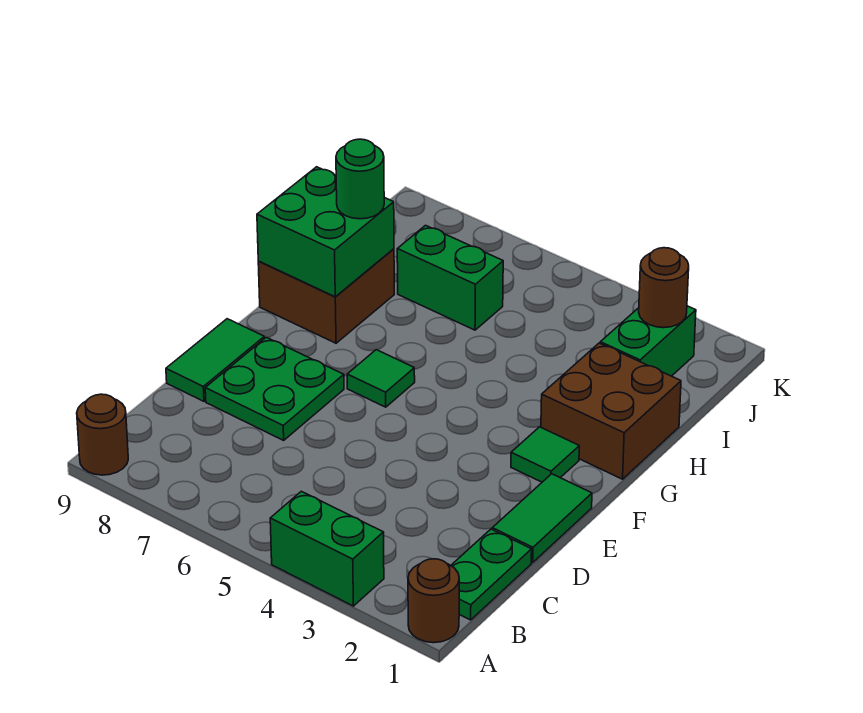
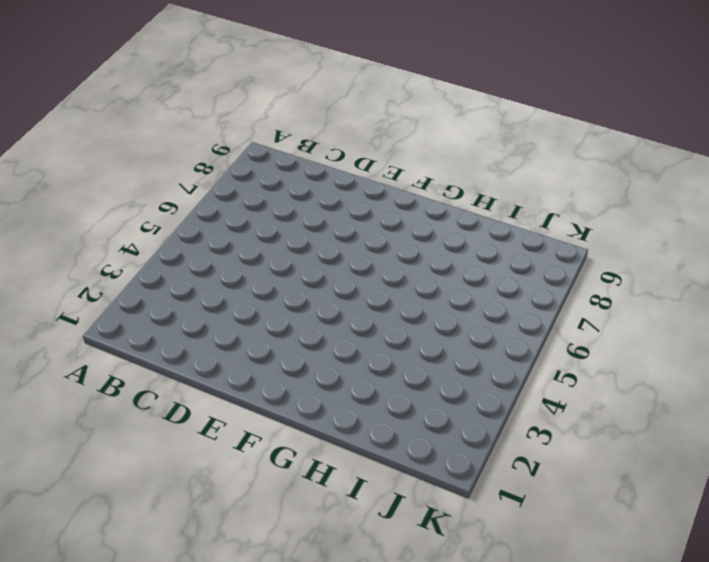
none -> brown 1x1 round brick [408,559,459,643]
none -> green 1x2 brick [270,491,384,606]
none -> brown 1x1 round brick [77,394,128,475]

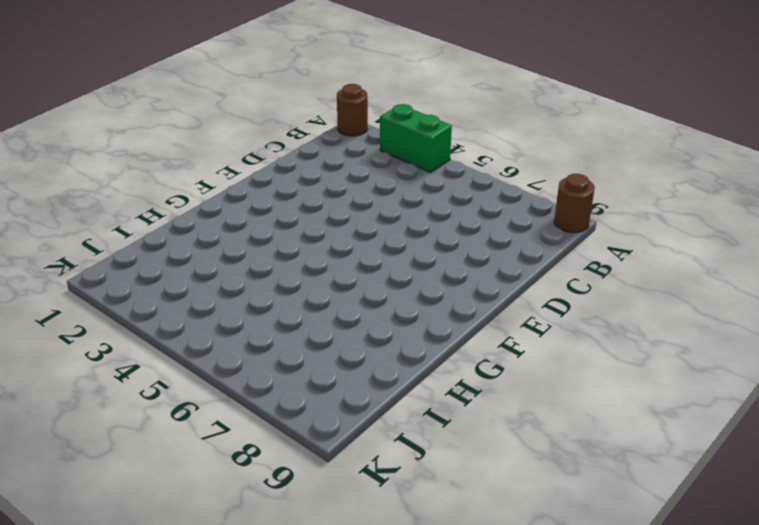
none -> green 1x2 plate [451,529,532,620]
none -> green 1x2 tile [492,474,592,562]
none -> green 2x2 plate [205,337,344,440]

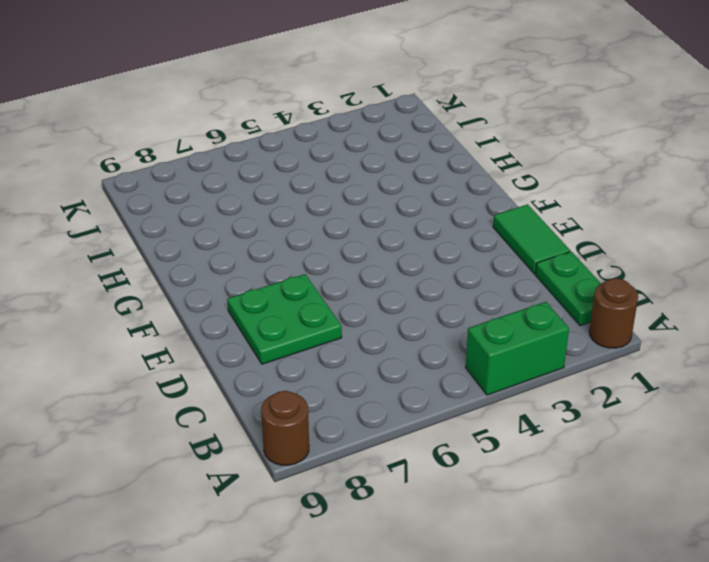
none -> green 1x2 tile [166,319,264,401]
none -> green 1x1 tile [511,427,579,482]
none -> green 1x1 tile [347,350,415,407]

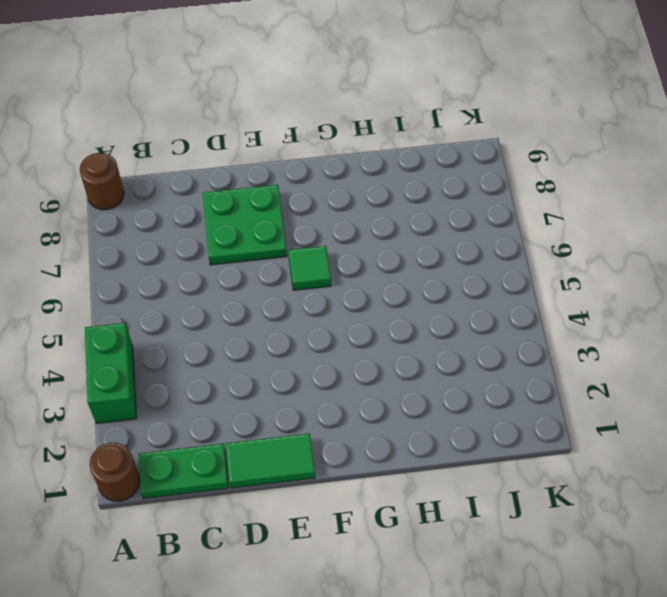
none -> green 1x2 tile [166,319,264,401]
none -> green 1x1 tile [511,427,579,482]
none -> brown 2x2 brick [541,343,681,479]

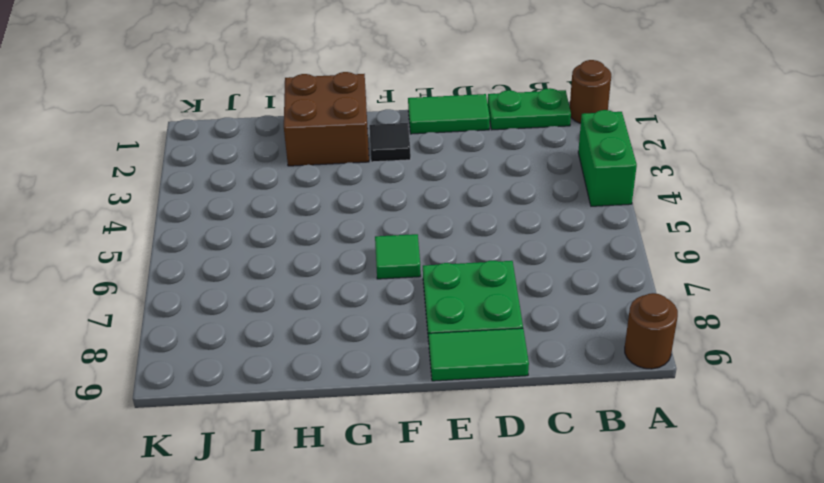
black 1x1 tile [369,123,411,162] -> green 1x1 tile [511,427,579,482]
none -> brown 2x2 brick [258,249,394,343]
none -> green 1x2 brick [600,306,696,376]
none -> green 1x2 brick [397,225,503,330]

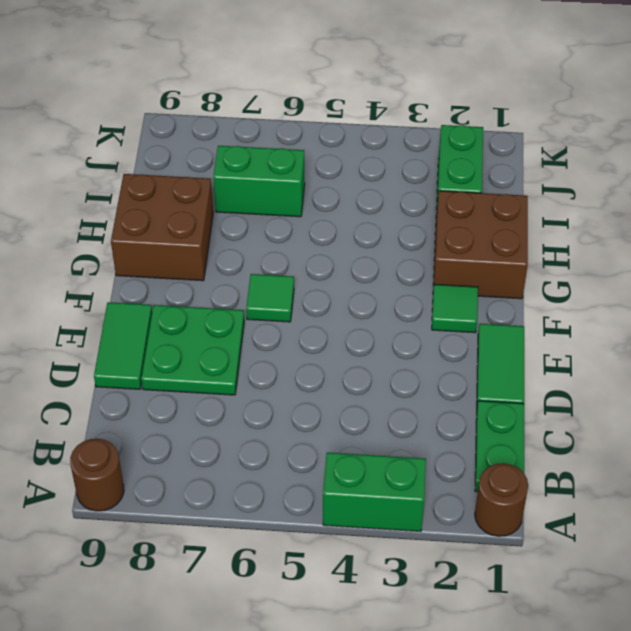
none -> green 2x2 brick [257,167,394,297]
none -> brown 1x1 round brick [639,248,689,328]
none -> green 1x1 round brick [336,139,384,219]

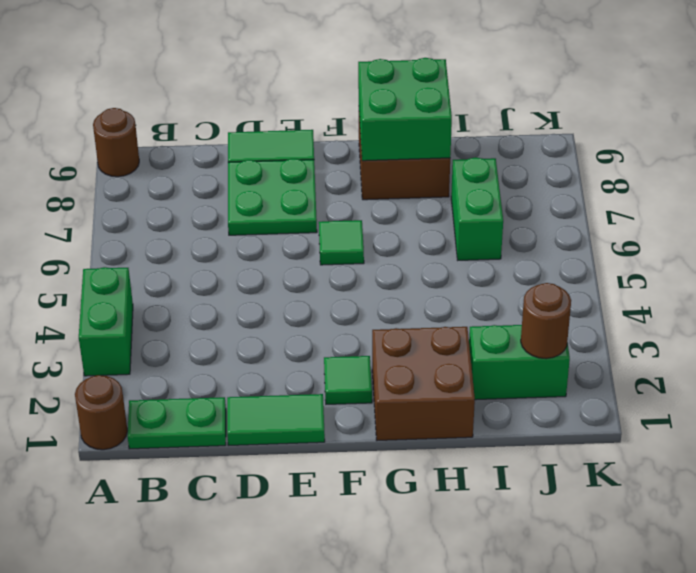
none -> green 1x1 round brick [336,139,384,219]

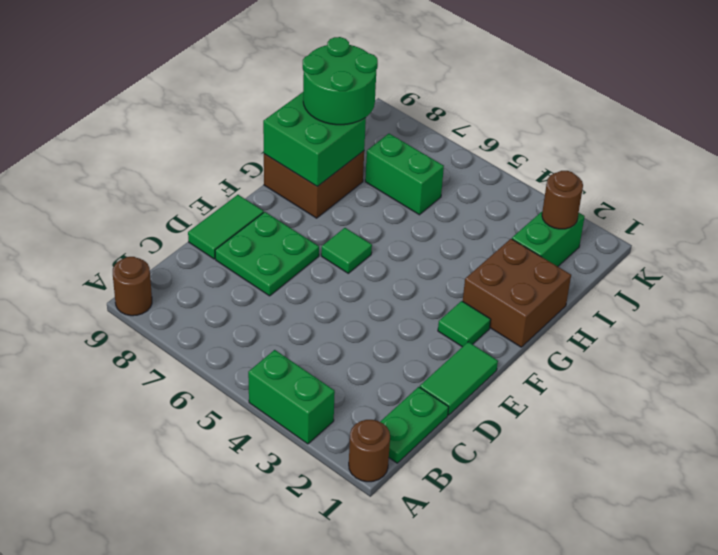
green 2x2 round brick [303,37,378,125] -> green 1x1 round brick [336,139,384,219]

